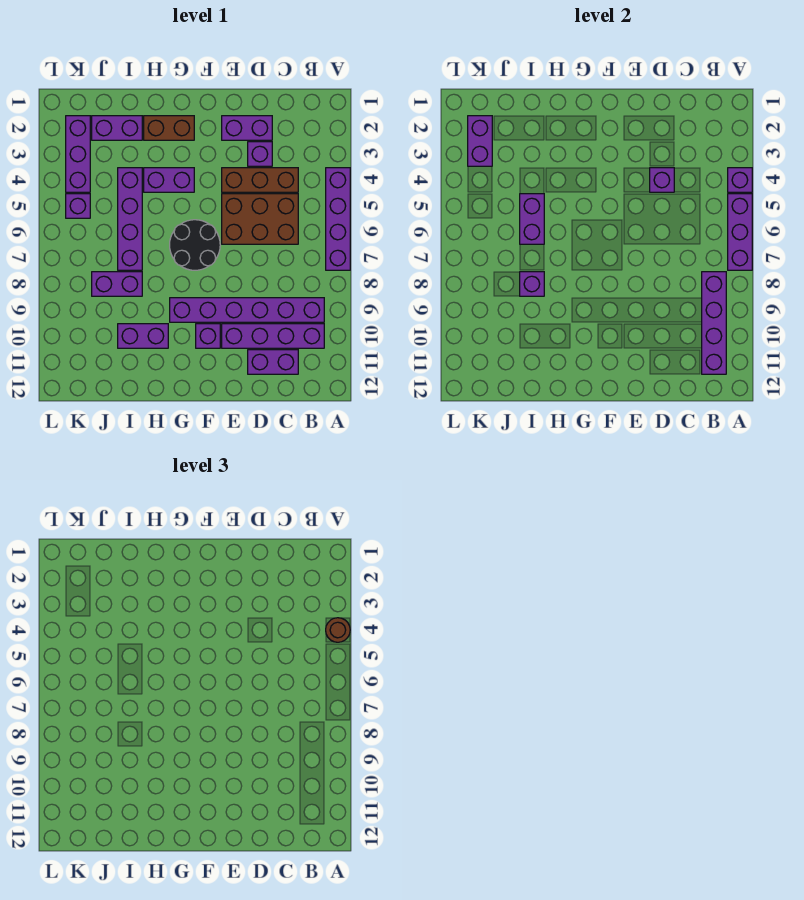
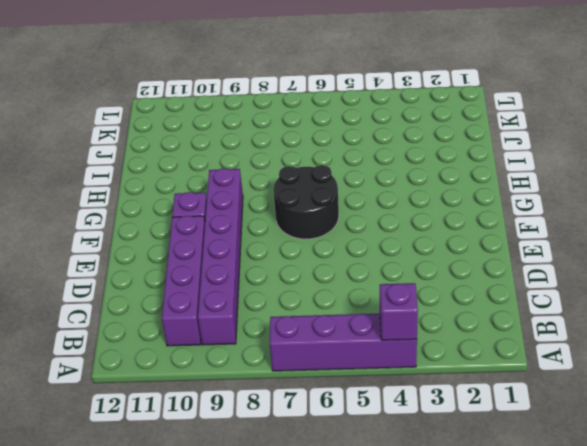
none -> brown 1x3 brick [222,168,298,192]
none -> brown 2x3 brick [222,194,298,244]
none -> purple 1x2 brick [248,350,298,374]

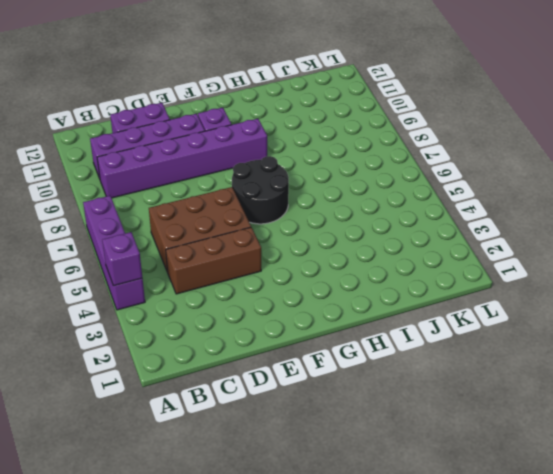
none -> purple 1x2 brick [222,116,272,140]
none -> purple 1x1 brick [248,142,272,166]
none -> brown 1x2 brick [144,116,194,140]

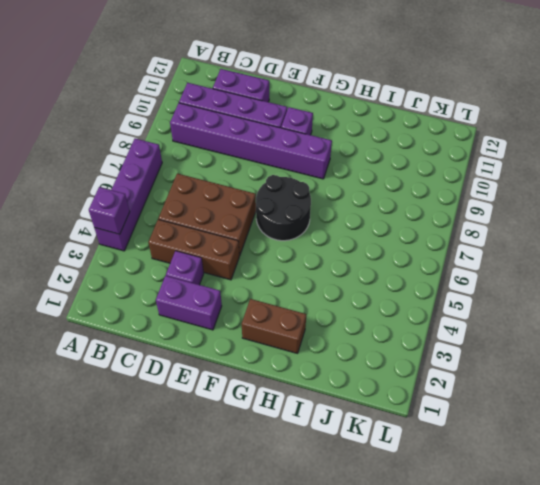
none -> purple 1x2 brick [144,168,194,192]
none -> purple 1x2 brick [118,324,168,348]
none -> purple 1x2 brick [92,116,142,140]

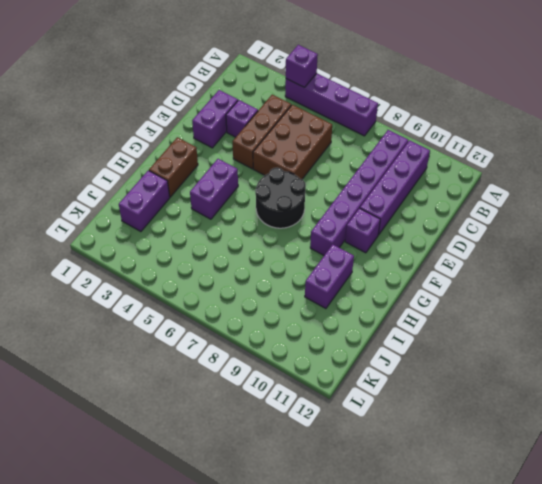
none -> purple 1x2 brick [248,350,298,374]
none -> purple 1x4 brick [118,168,142,270]
none -> purple 1x2 brick [92,272,142,296]

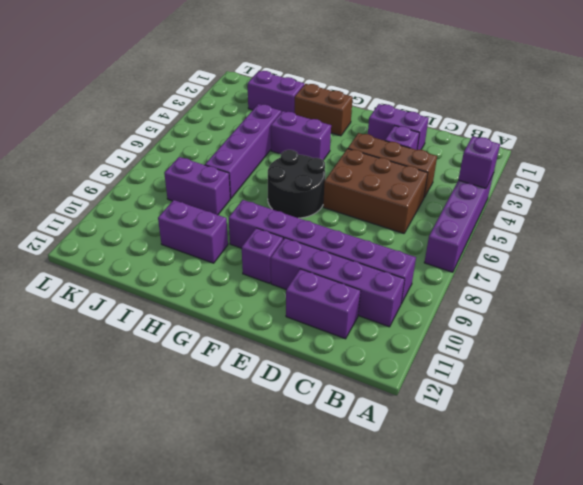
none -> purple 1x3 brick [66,116,90,192]
none -> purple 1x1 brick [66,194,90,218]
none -> purple 1x3 brick [728,194,752,270]

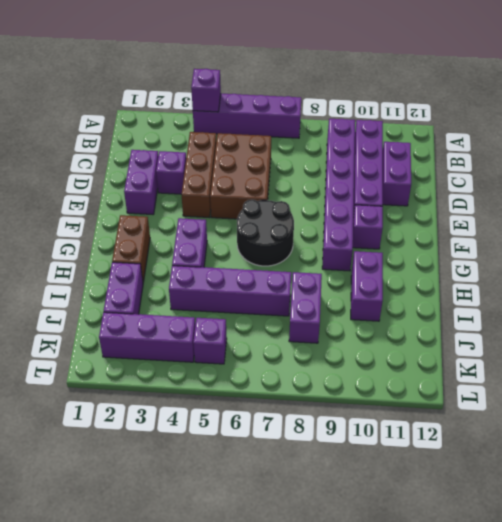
none -> purple 1x3 brick [728,194,752,270]
none -> purple 1x4 brick [702,272,726,374]
none -> purple 1x1 brick [650,168,674,192]

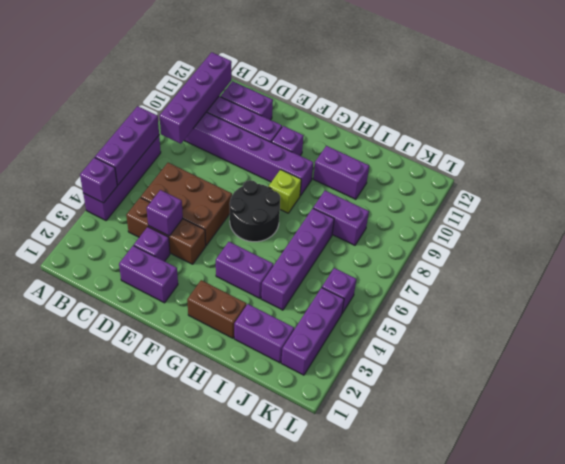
lime 1x1 brick [269,170,301,213] -> none
none -> purple 1x2 brick [520,194,544,244]
none -> purple 1x1 brick [520,272,544,296]
none -> purple 1x2 brick [468,116,492,166]

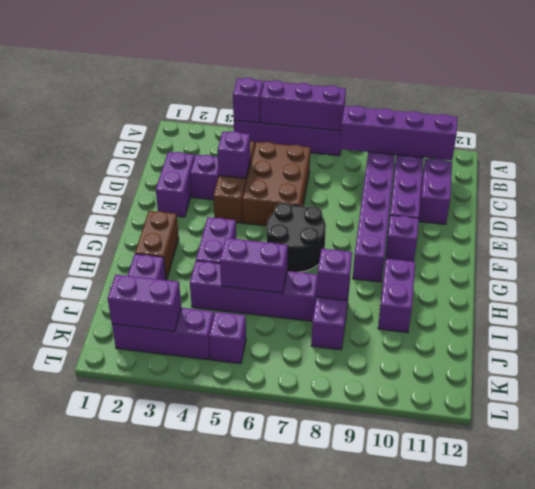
none -> brown 1x1 round brick [326,618,350,642]

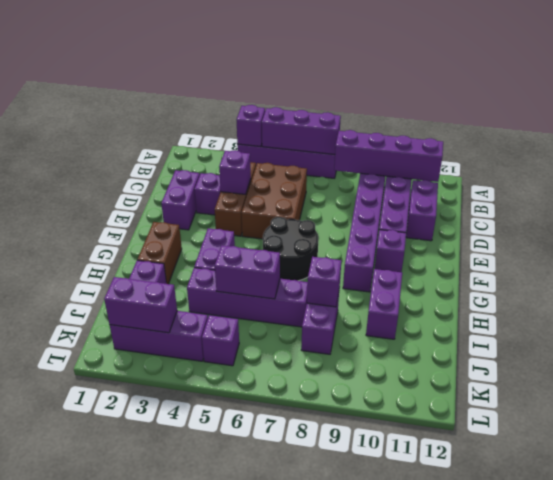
none -> brown 1x1 round brick [326,618,350,642]

